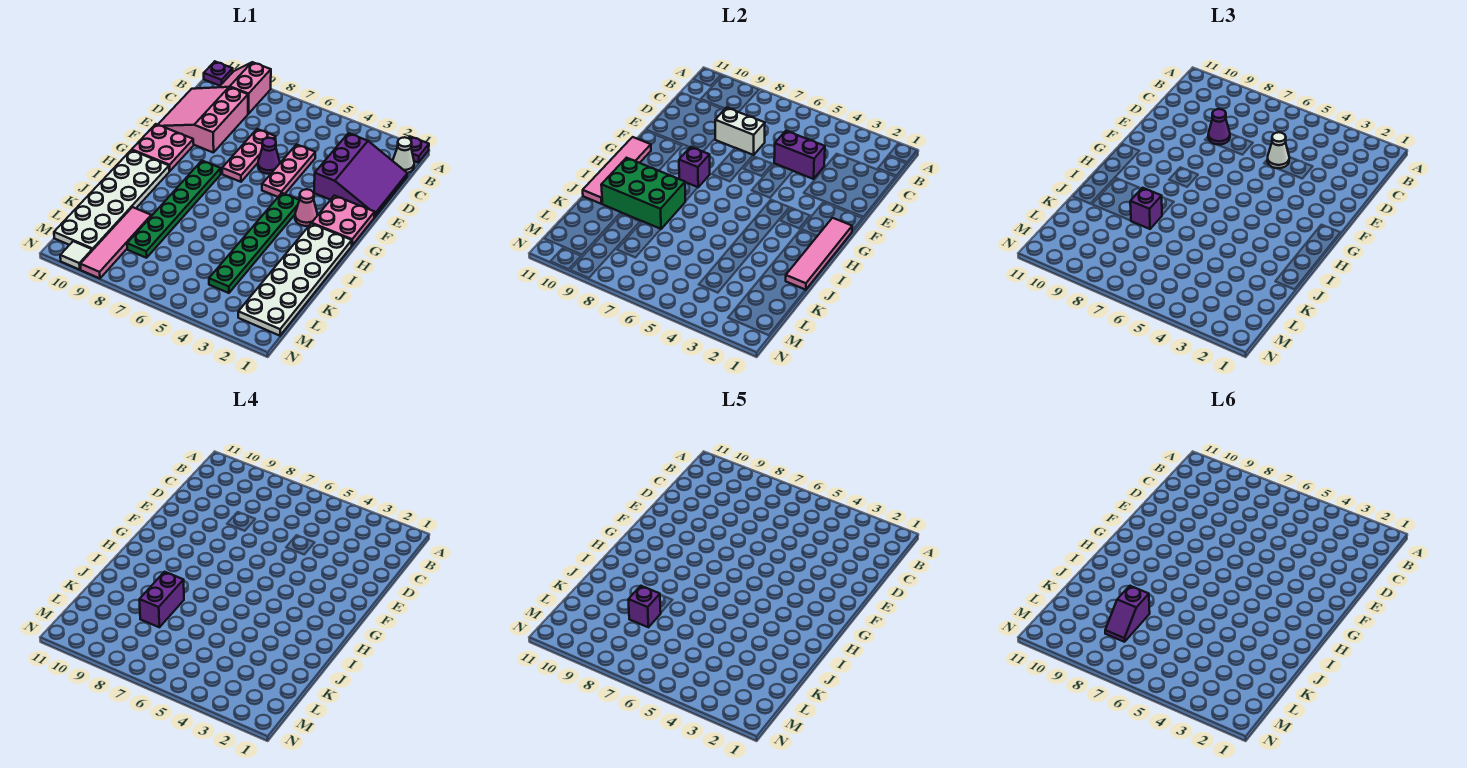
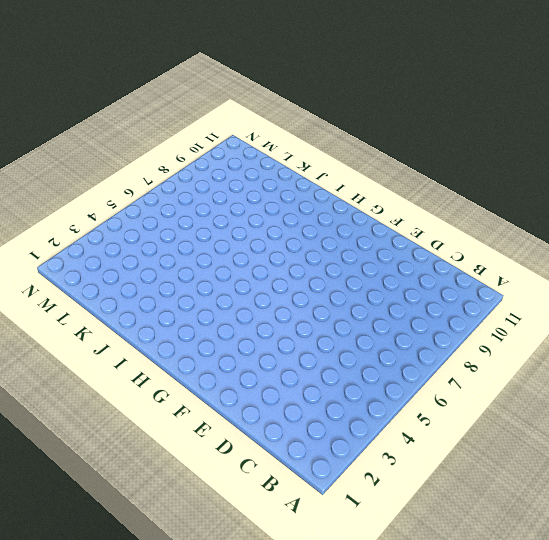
none -> purple 1x1 plate [409,137,429,162]
none -> pink 2x2 slope [220,62,271,114]
none -> purple 1x1 plate [204,62,233,86]
none -> white 1x1 cone [393,137,414,173]

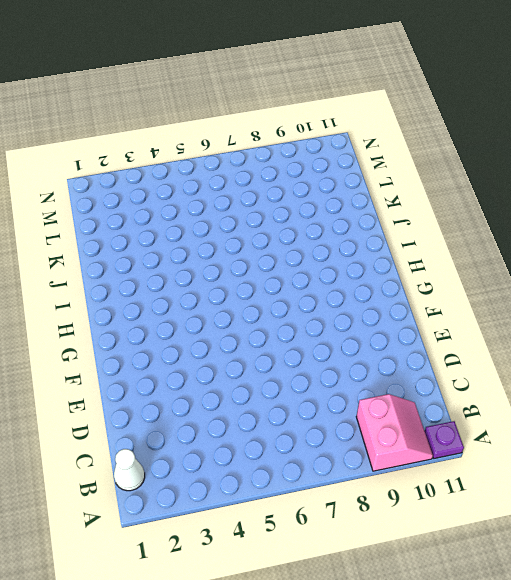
none -> purple 1x1 plate [409,137,429,162]
none -> purple 3x3 slope [314,133,407,217]
none -> pink 3x3 slope [158,87,248,153]
none -> pink 1x3 plate [262,144,315,197]

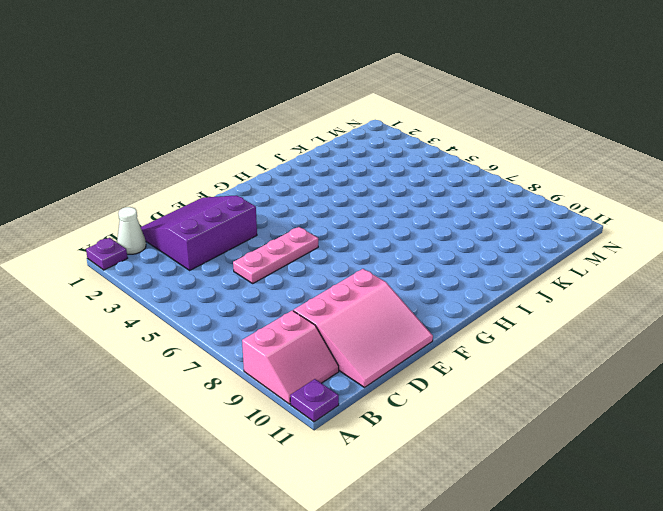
none -> pink 1x3 plate [222,129,276,182]
none -> purple 1x1 cone [258,138,280,174]
none -> pink 2x2 plate [312,196,375,245]
none -> pink 2x2 plate [132,124,194,171]

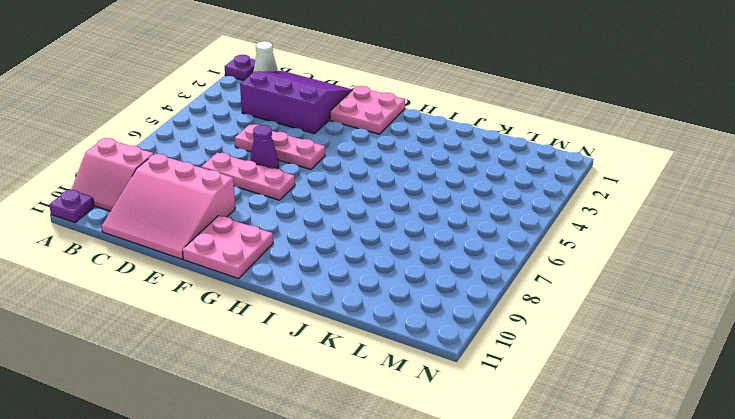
none -> pink 1x1 cone [295,189,317,226]
none -> green 1x6 plate [209,193,299,293]
none -> green 1x6 plate [127,161,221,258]
none -> white 2x6 plate [238,223,352,336]

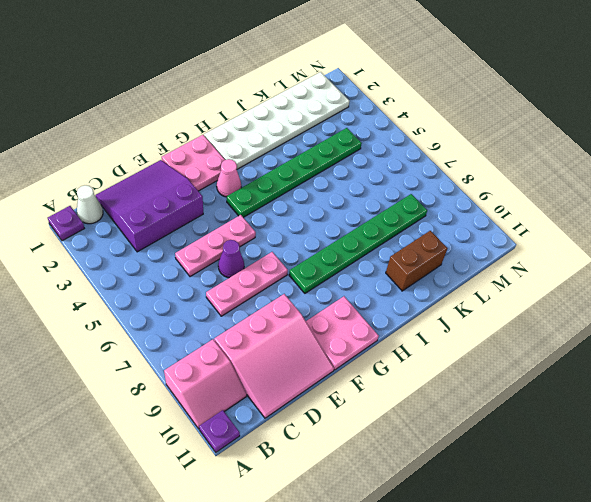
brown 1x2 brick [386,231,448,291] -> white 2x6 plate [54,150,169,250]
none -> pink 1x4 tile [80,207,151,278]
none -> white 1x1 tile [60,241,92,270]
none -> purple 1x2 brick [774,131,825,179]
none -> white 1x2 brick [715,108,765,155]

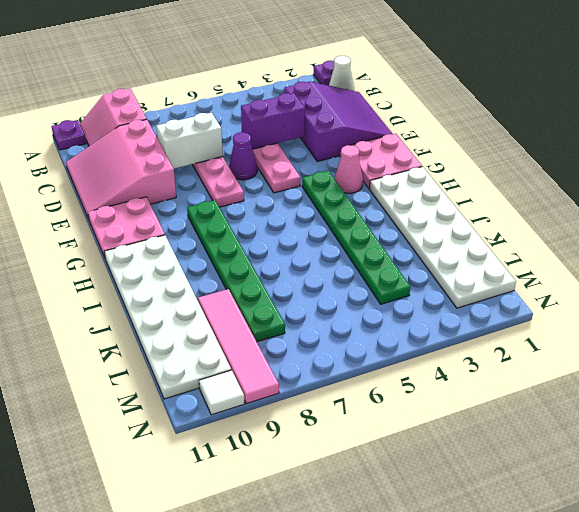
none -> pink 1x4 tile [786,218,852,290]
none -> purple 1x1 brick [679,147,710,187]
none -> pink 1x4 tile [583,137,651,204]
none -> green 2x3 brick [601,158,685,229]

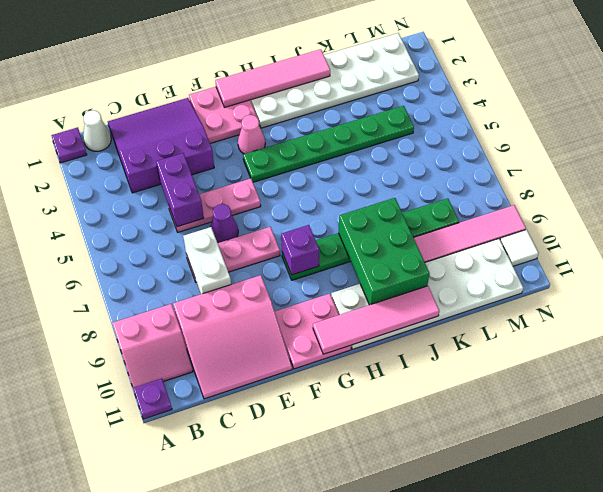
none -> white 1x1 cone [1267,132,1289,168]
none -> purple 1x1 cone [1208,109,1230,145]
none -> purple 1x1 brick [1130,188,1162,229]
none -> purple 1x2 brick [139,572,184,627]

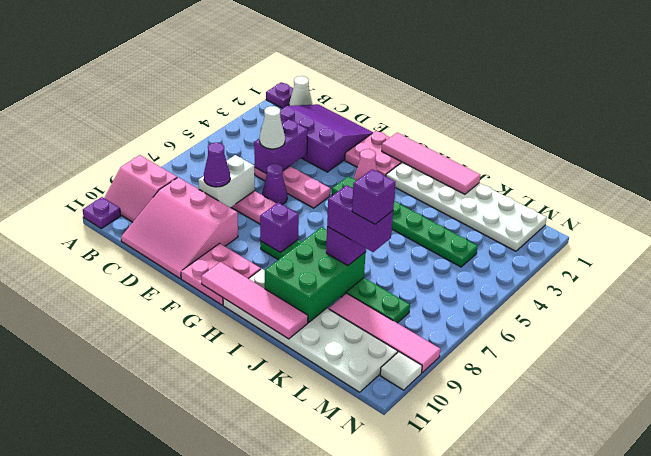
none -> purple 1x2 slope [1105,586,1150,642]

